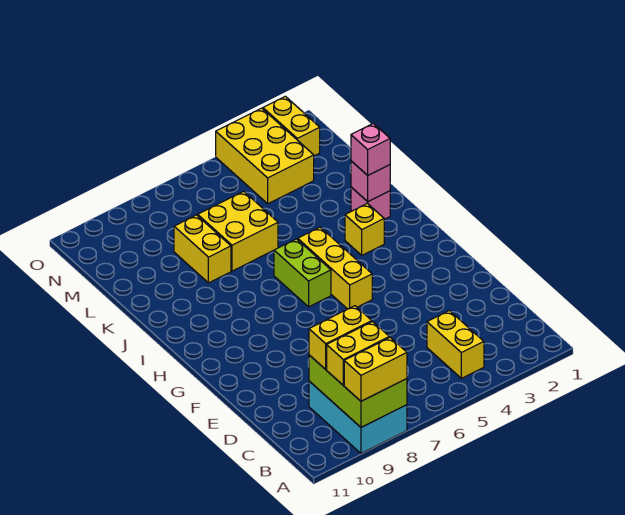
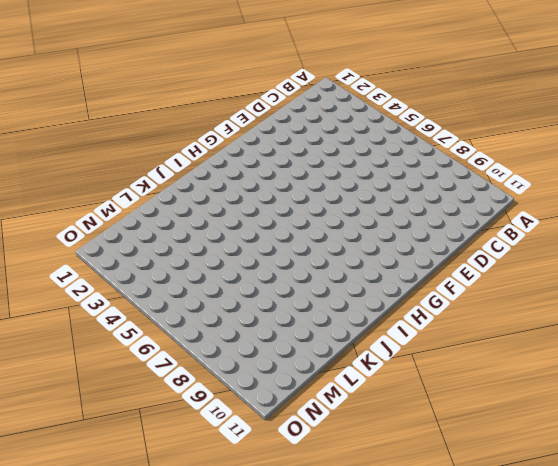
none -> cyan 2x3 brick [309,381,407,453]
none -> yellow 1x2 brick [427,311,484,378]
none -> yellow 1x3 brick [298,227,372,309]

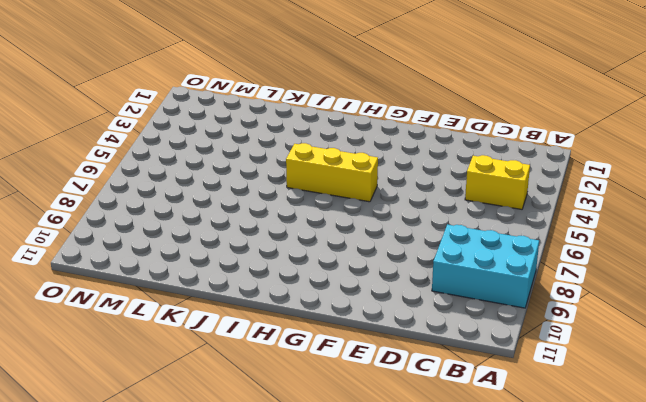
none -> lime 1x2 brick [274,239,331,307]
none -> yellow 1x1 brick [345,203,384,255]
none -> pink 1x1 brick [351,187,390,219]

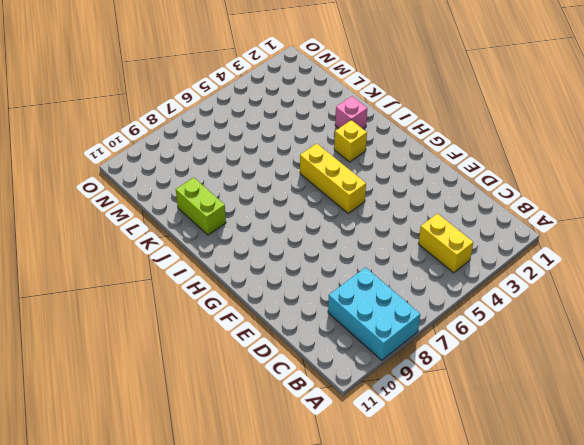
lime 1x2 brick [176,177,226,235] -> lime 1x2 brick moved to [274,239,331,307]
none -> yellow 2x2 brick [198,191,278,271]
none -> yellow 1x2 brick [174,215,231,283]
none -> yellow 2x3 brick [216,108,314,204]

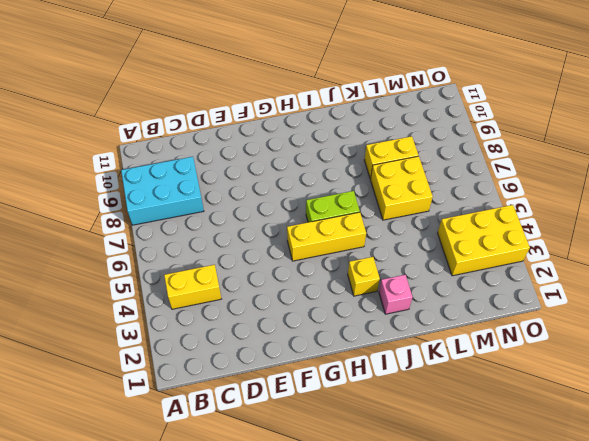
none -> yellow 1x2 brick [263,96,320,156]
none -> lime 2x3 brick [309,355,407,427]
none -> pink 1x1 brick [351,161,390,202]

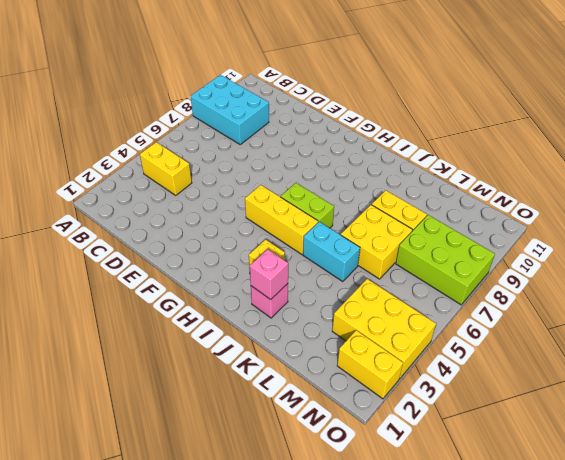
cyan 1x2 brick [303,222,360,281] -> none
lime 2x3 brick [396,215,495,305] -> lime 2x3 brick moved to [309,355,407,427]
none -> yellow 1x2 brick [344,337,407,401]
none -> yellow 1x2 brick [327,322,389,385]
none -> yellow 1x2 brick [309,306,372,369]

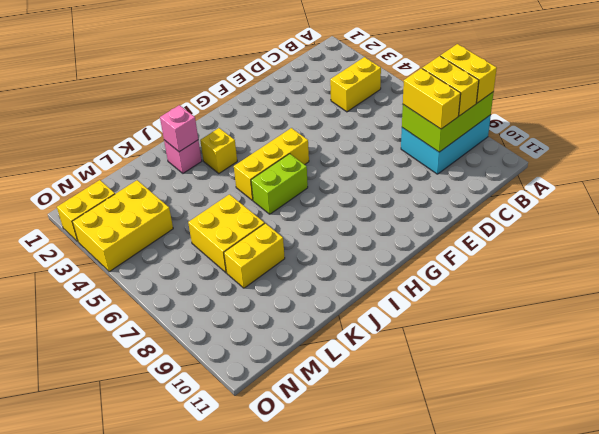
none -> pink 1x1 brick [351,123,390,175]

